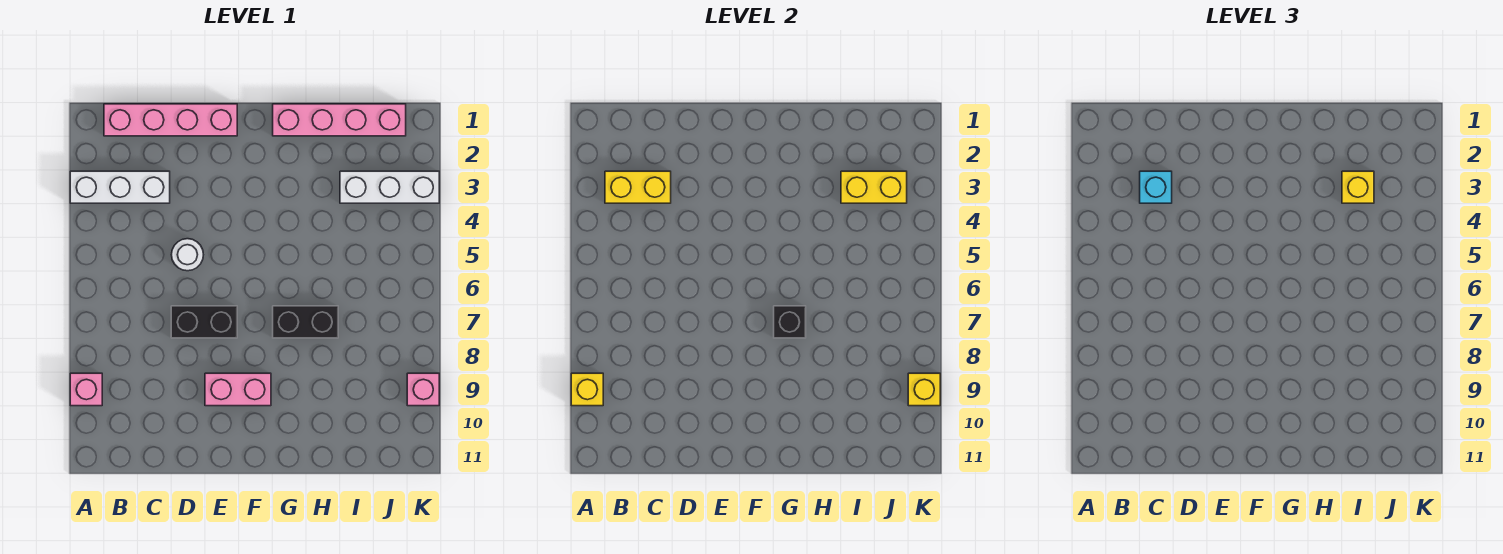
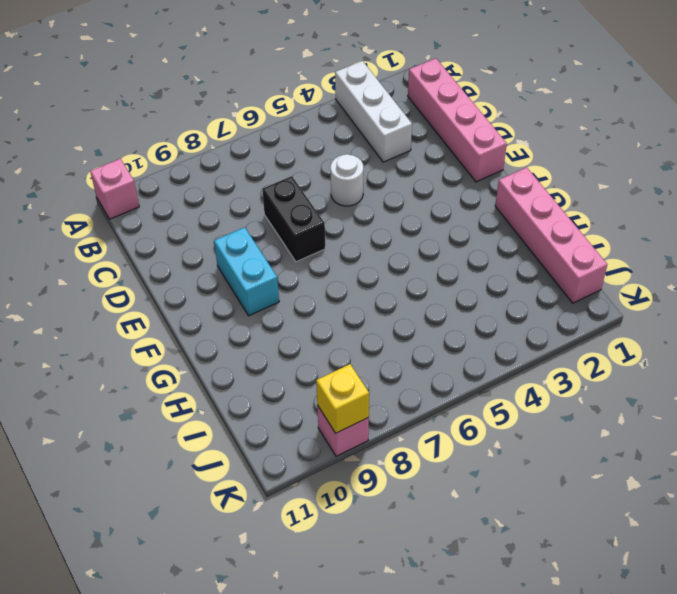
pink 1x1 brick [90,159,139,219] -> pink 1x1 brick moved to [70,373,102,406]
cyan 1x2 brick [214,227,279,316] -> pink 1x2 brick [205,373,271,406]
none -> black 1x2 brick [273,306,338,338]
none -> white 1x3 brick [340,171,439,203]
none -> yellow 1x1 brick [571,373,603,406]

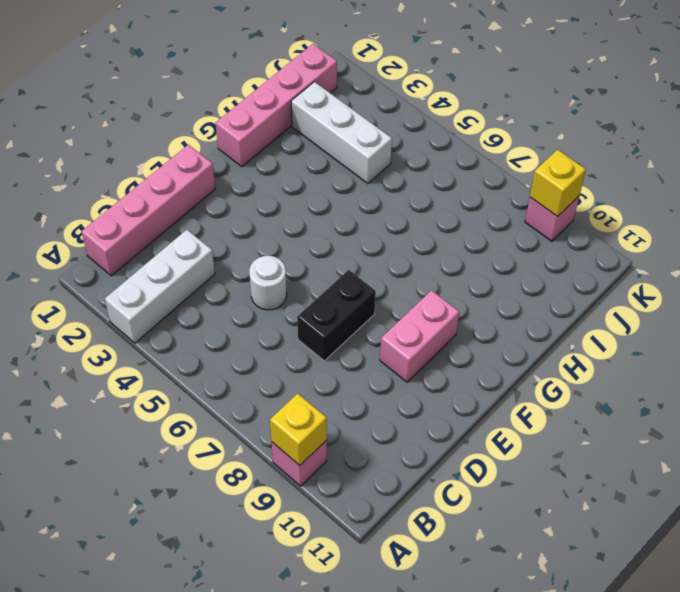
white 1x3 brick [291,82,392,184] -> white 1x3 brick turned to [340,171,439,203]
none -> black 1x2 brick [273,306,338,338]
none -> yellow 1x2 brick [605,171,671,203]
none -> black 1x1 brick [774,306,806,338]

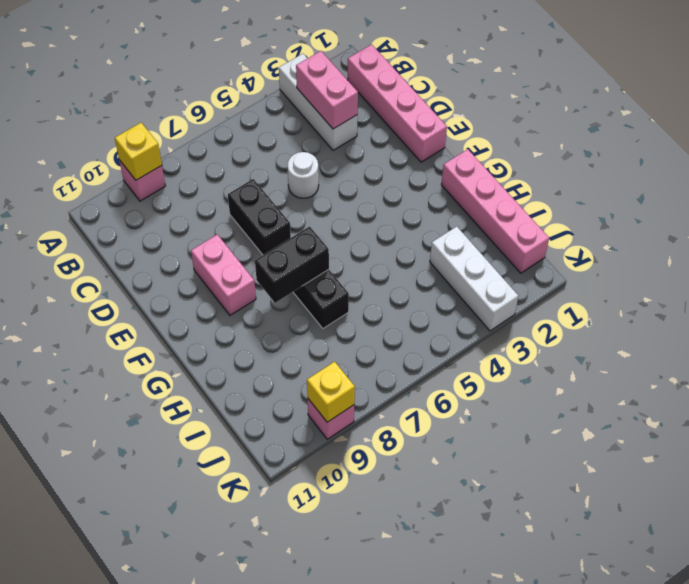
pink 1x2 brick [296,51,358,129] -> yellow 1x2 brick [605,171,671,203]
black 1x2 brick [255,226,329,303] -> black 1x1 brick [774,306,806,338]
none -> yellow 1x2 brick [841,171,907,203]
none -> cyan 1x1 brick [1140,171,1172,203]
none -> yellow 1x1 brick [1342,171,1374,203]

